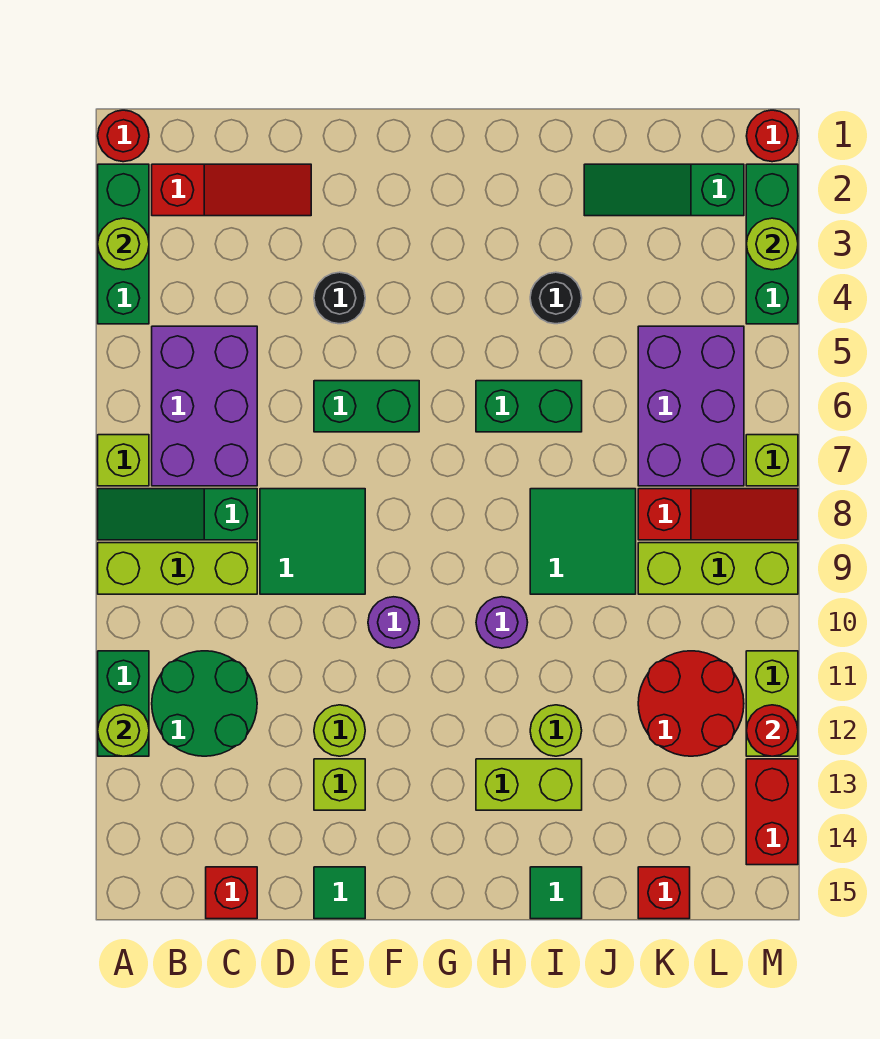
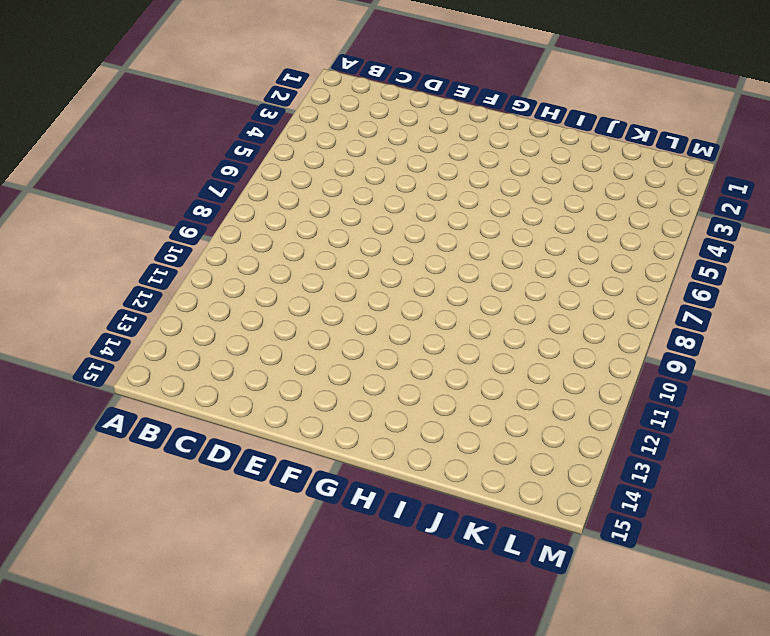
none -> red 1x1 round brick [98,110,149,162]
none -> green 1x3 brick [98,164,149,324]
none -> lime 1x1 brick [98,435,149,486]
none -> green 1x3 slope [98,489,257,540]

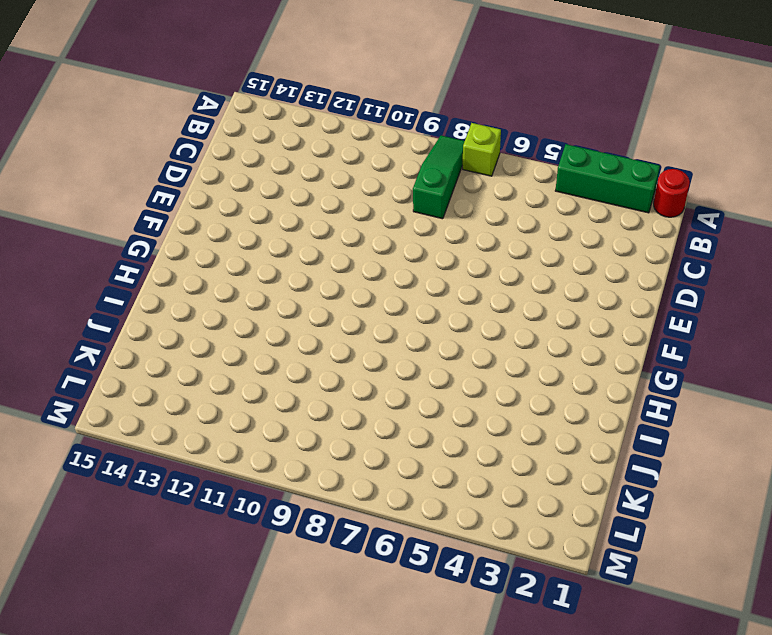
none -> lime 1x3 brick [98,543,257,594]
none -> green 1x2 brick [98,651,149,756]
none -> red 1x3 slope [152,164,311,216]
none -> purple 2x3 brick [152,326,257,486]

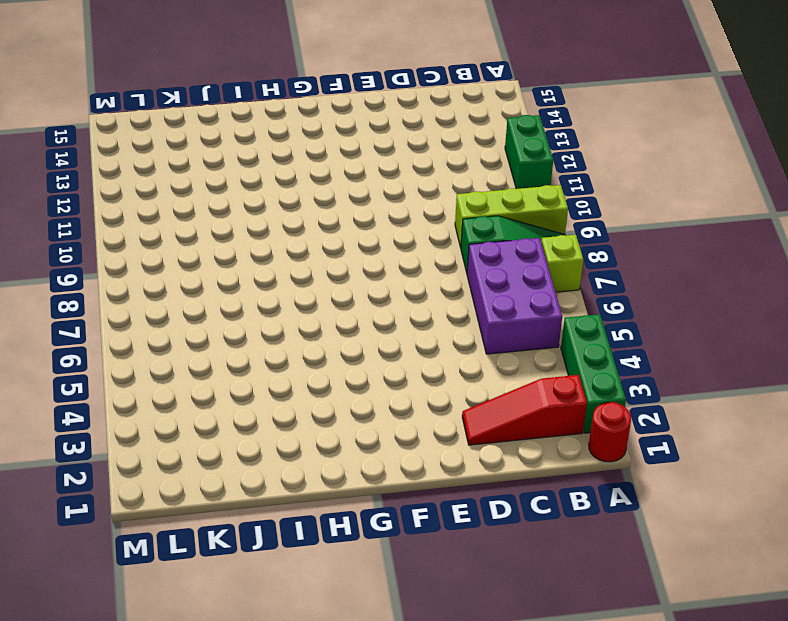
none -> green 2x2 round brick [152,651,257,756]
none -> red 1x1 brick [206,867,257,919]
none -> green 2x2 tile [260,489,365,594]
none -> black 1x1 round brick [314,272,365,324]

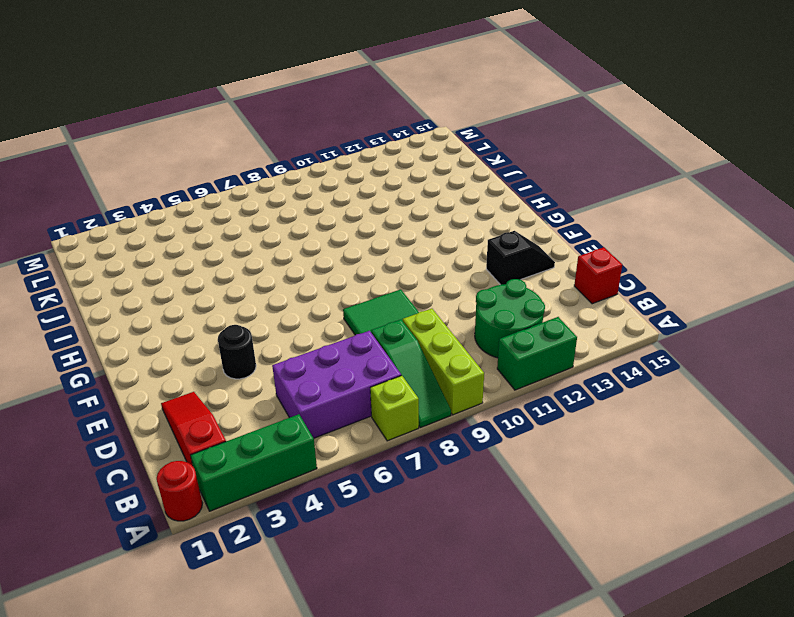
black 1x2 slope [486,231,555,285] -> lime 1x1 brick [314,759,365,810]
none -> green 1x2 brick [314,381,419,432]
none -> lime 1x1 round brick [314,705,365,756]
none -> green 1x1 tile [314,867,365,919]
none -> purple 1x1 round brick [368,597,419,648]

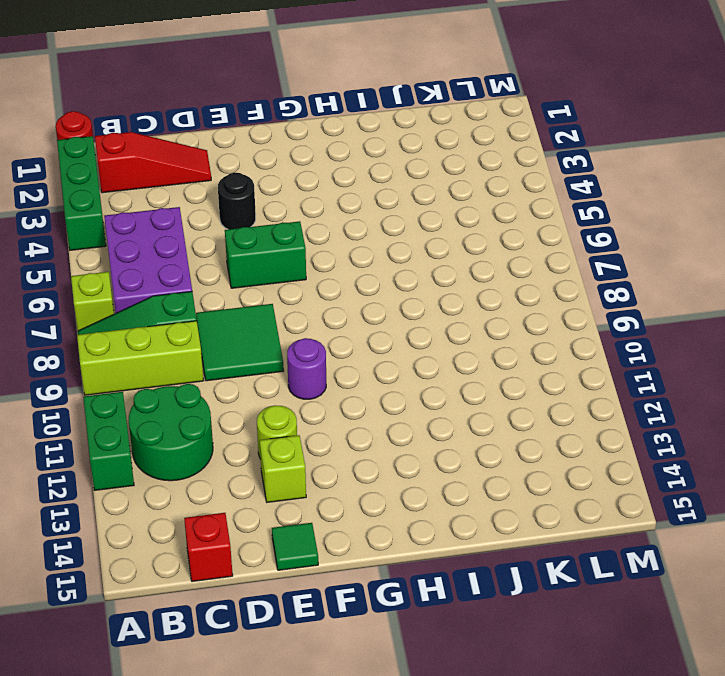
none -> green 1x2 brick [476,381,582,432]
none -> purple 1x1 round brick [476,597,528,648]
none -> lime 1x2 brick [476,759,582,810]
none -> black 1x1 round brick [530,272,582,324]

